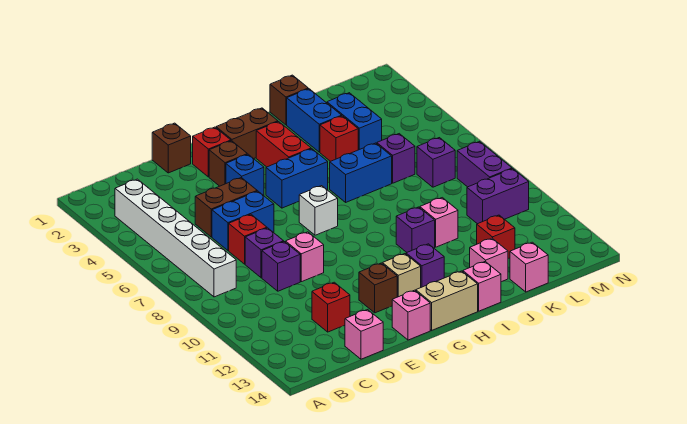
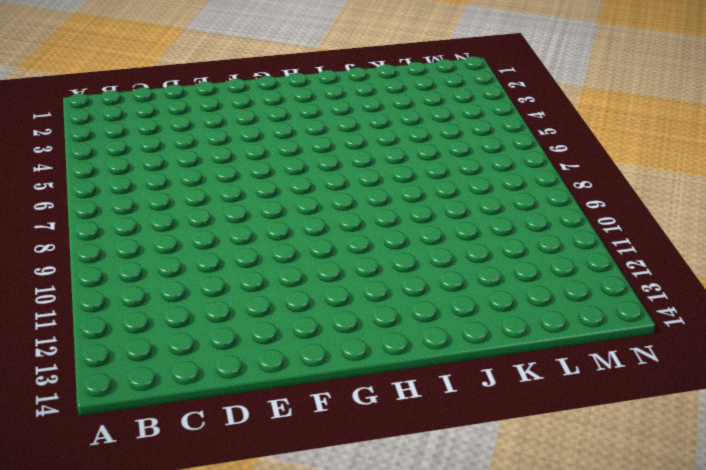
none -> white 1x6 brick [115,179,236,297]
none -> brown 1x2 brick [195,178,257,237]
none -> blue 1x2 brick [212,191,274,250]
none -> red 1x1 brick [229,214,267,264]

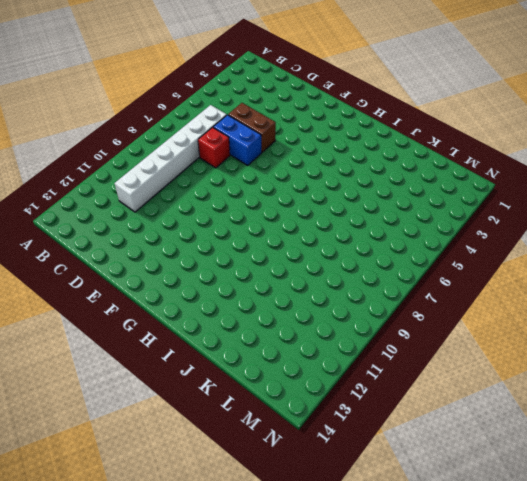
white 1x6 brick [115,105,227,212] -> white 1x6 brick moved to [115,179,236,297]
none -> purple 1x1 brick [245,228,284,278]
none -> purple 1x1 brick [262,242,300,291]
none -> red 1x1 brick [312,282,350,332]
none -> pink 1x1 brick [345,310,383,359]

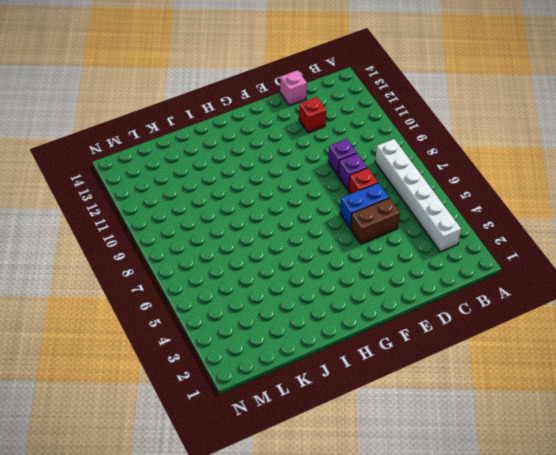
none -> brown 1x1 brick [152,123,191,173]
none -> pink 1x1 brick [286,232,324,282]
none -> red 1x1 brick [193,127,231,177]
none -> brown 1x1 brick [209,141,247,186]

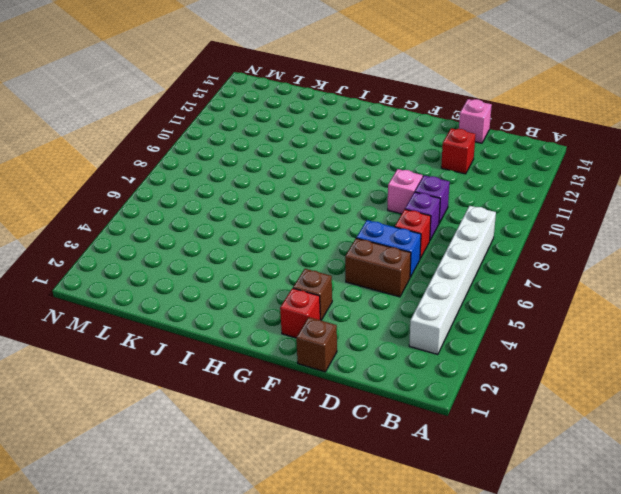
none -> blue 1x1 brick [226,154,264,195]
none -> brown 1x1 brick [359,263,397,313]
none -> pink 1x1 brick [392,290,430,340]
none -> brown 1x2 brick [216,108,278,159]

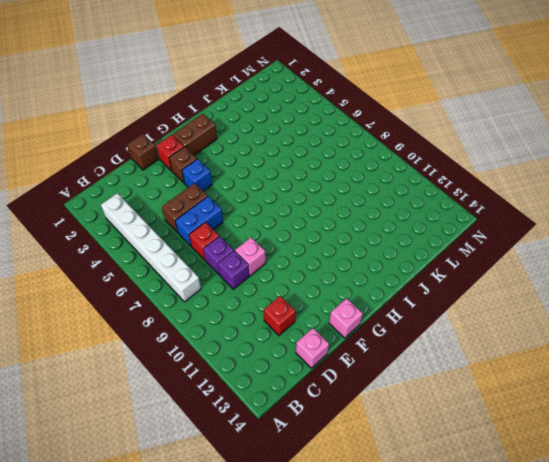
none -> brown 1x1 brick [359,263,397,313]
none -> blue 1x2 brick [266,149,328,208]
none -> white 1x1 brick [299,186,338,235]
none -> tan 1x1 brick [382,254,421,297]

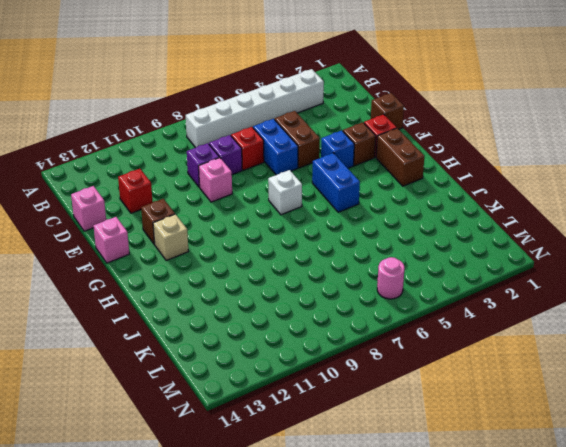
pink 1x1 round brick [377,257,404,299] -> none
none -> tan 1x2 brick [416,271,478,330]
none -> red 1x2 brick [256,122,311,167]
none -> purple 1x1 brick [406,244,444,287]
none -> blue 1x2 brick [330,143,392,202]

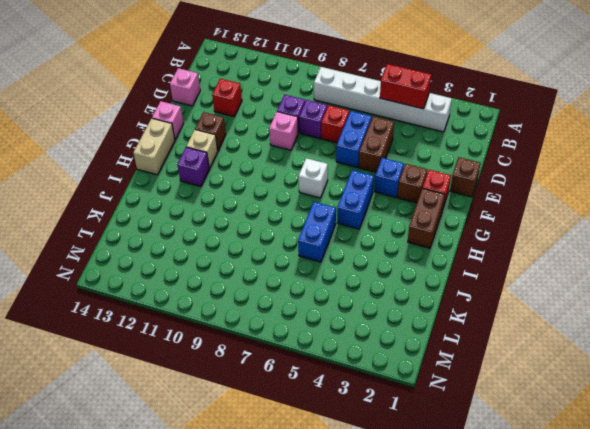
red 1x2 brick [380,64,431,109] -> red 1x2 brick moved to [256,122,311,167]
none -> purple 1x1 brick [396,207,435,252]
none -> pink 1x1 brick [463,261,501,311]
none -> brown 1x1 brick [270,75,308,125]
none -> blue 1x2 brick [287,89,342,152]

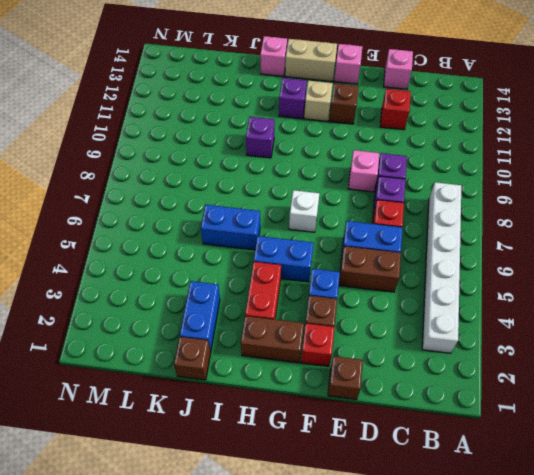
none -> red 1x1 brick [320,116,358,161]
none -> pink 1x1 brick [420,198,458,247]
none -> pink 1x1 brick [470,238,508,282]
none -> blue 1x2 brick [327,93,382,150]

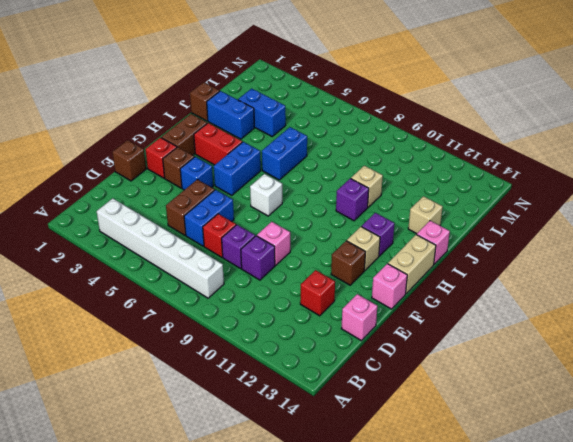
tan 1x1 brick [351,166,383,207] -> pink 1x1 brick [420,198,458,247]
tan 1x1 brick [408,196,443,234] -> pink 1x1 brick [470,238,508,282]
none -> red 1x1 brick [320,116,358,161]
none -> purple 1x1 brick [377,134,415,183]
none -> red 1x1 brick [477,215,515,258]
none -> pink 1x1 brick [510,242,548,292]

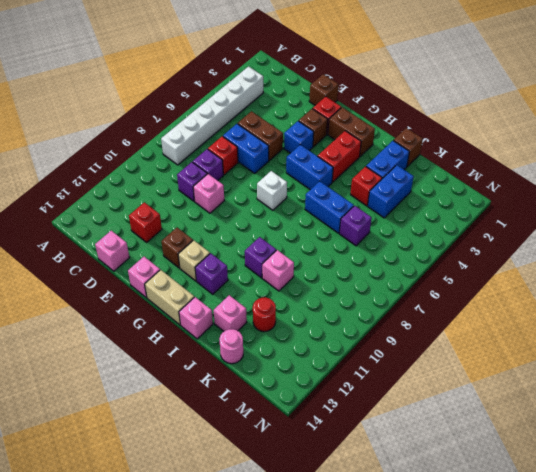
red 1x1 round brick [253,297,276,332] -> red 1x1 brick [477,215,515,258]
pink 1x1 round brick [219,329,243,364] -> pink 1x1 brick [510,242,548,292]
none -> purple 1x1 brick [417,138,455,187]
none -> purple 1x2 brick [467,169,529,224]
none -> purple 1x2 brick [457,142,512,187]

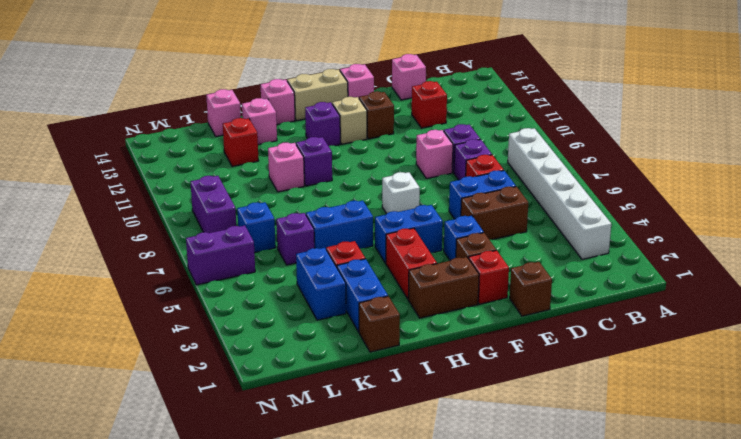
blue 1x1 brick [237,202,276,253] -> purple 1x1 brick [417,138,455,187]
purple 1x2 brick [186,226,255,285] -> purple 1x2 brick moved to [467,169,529,224]

